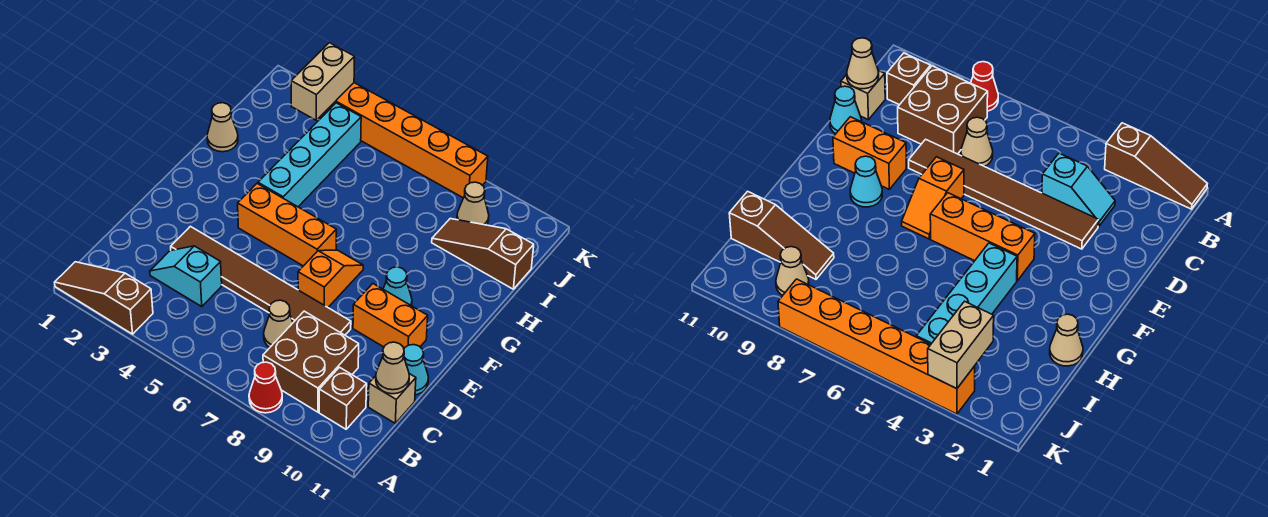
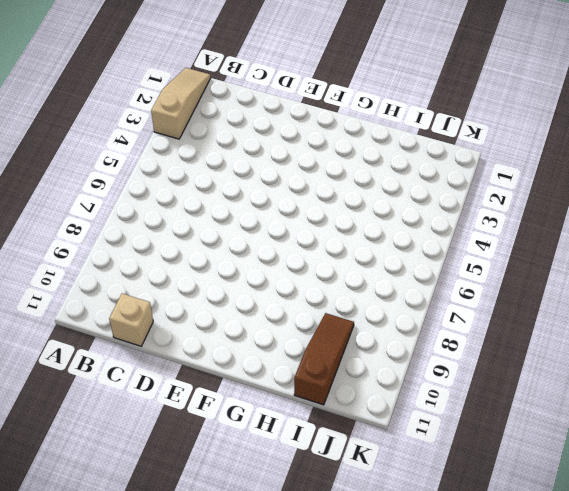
tan 1x3 slope [151,68,211,139] -> brown 1x3 slope [55,262,153,334]
none -> red 1x1 cone [249,362,282,413]
none -> brown 2x2 brick [263,311,359,412]
none -> brown 1x1 brick [319,367,367,429]

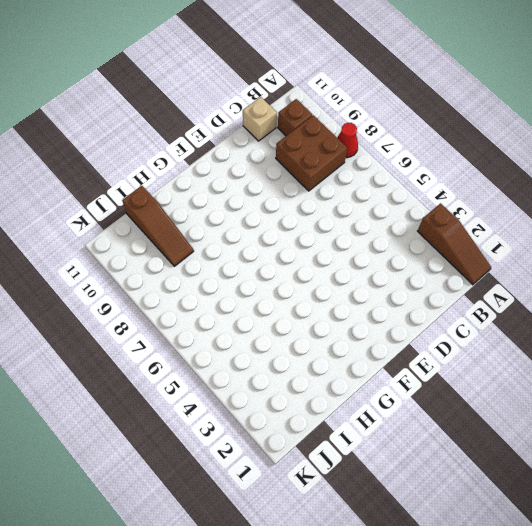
none -> cyan 1x2 slope [150,246,222,307]
none -> tan 1x1 cone [264,300,293,348]
none -> brown 1x6 tile [171,226,351,335]

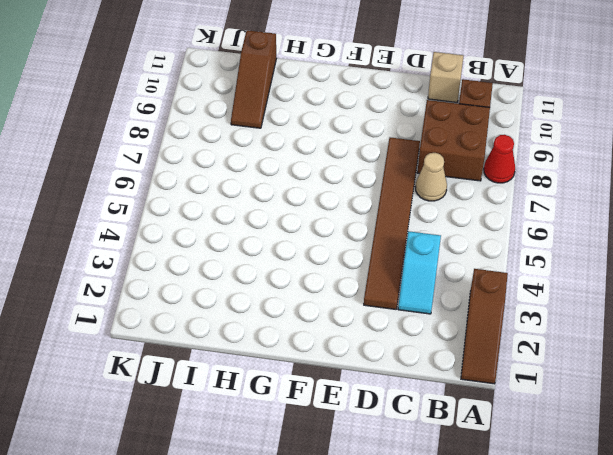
none -> cyan 1x1 cone [404,345,428,395]
none -> orange 1x2 slope [298,250,363,307]
none -> orange 1x2 brick [353,284,428,348]

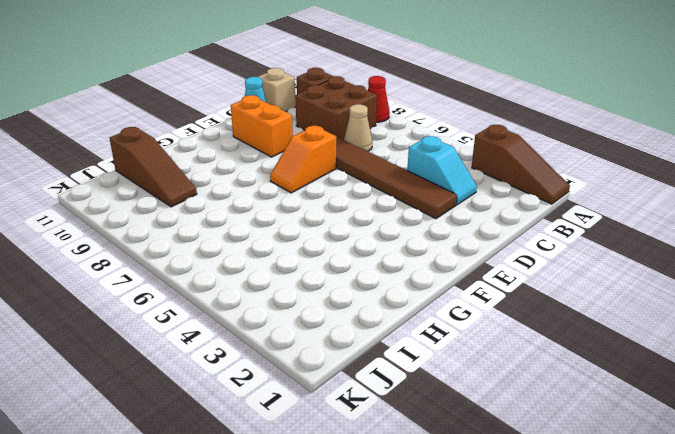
none -> orange 1x3 brick [238,184,336,266]
none -> cyan 1x1 cone [383,267,412,306]
none -> cyan 1x4 brick [258,103,361,207]

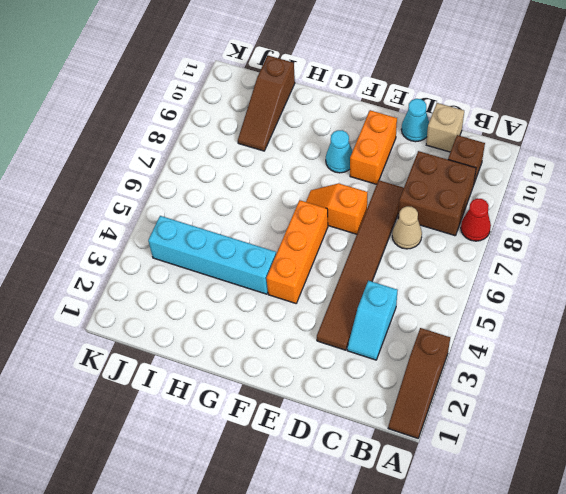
none -> tan 1x1 cone [207,103,238,152]
none -> tan 1x1 cone [457,182,489,225]
none -> orange 1x6 brick [319,83,488,198]

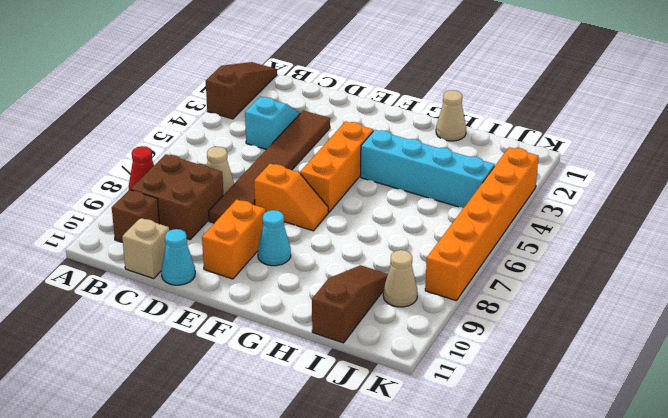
none -> tan 1x1 cone [376,342,409,394]
none -> tan 1x2 brick [291,43,355,120]

